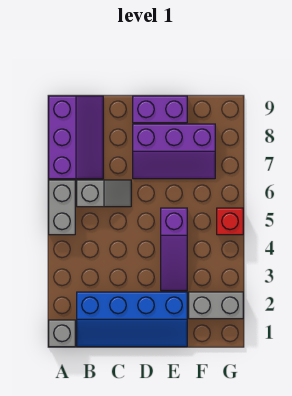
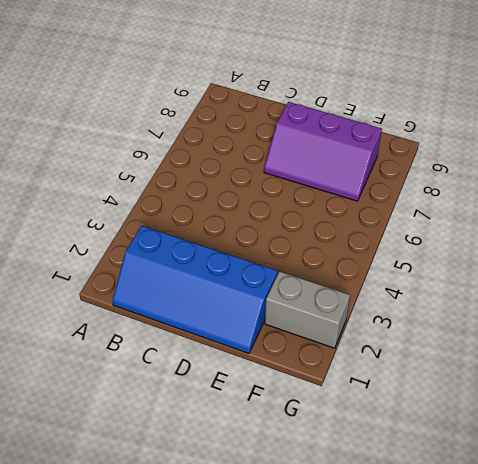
none -> grey 1x1 brick [49,320,75,347]
none -> grey 1x2 brick [49,180,75,235]

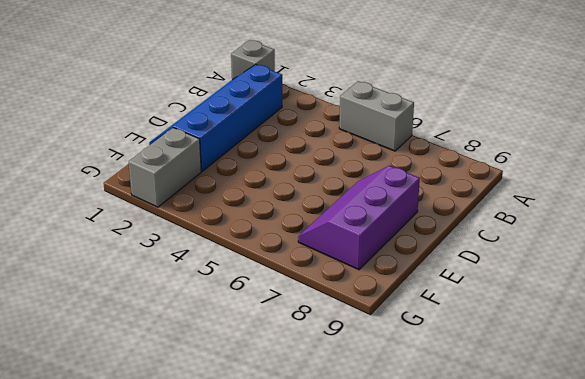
none -> purple 2x3 slope [49,96,103,179]
none -> grey 1x2 slope [77,180,131,207]

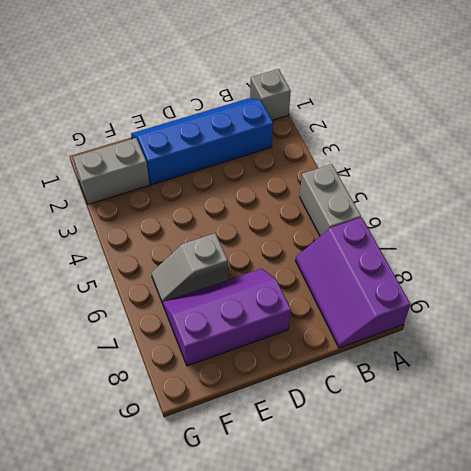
grey 1x2 slope [151,233,228,304] -> grey 1x2 slope moved to [77,180,131,207]
none -> purple 1x2 brick [133,96,187,123]
none -> purple 1x3 slope [161,208,187,291]

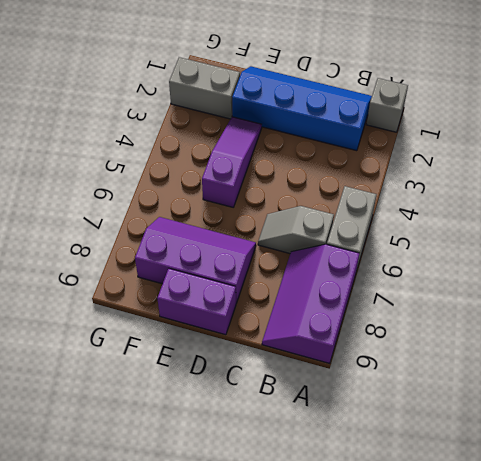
none -> red 1x1 brick [217,208,243,235]

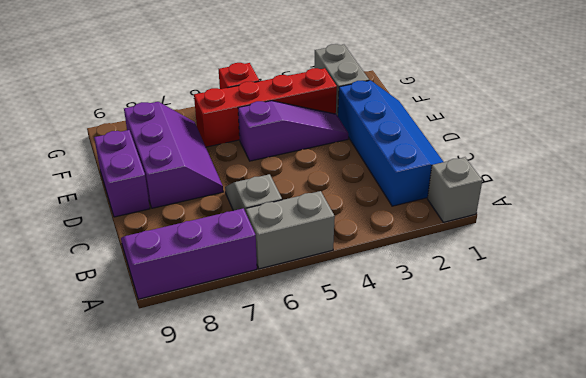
red 1x4 brick [194,68,337,147] -> none

